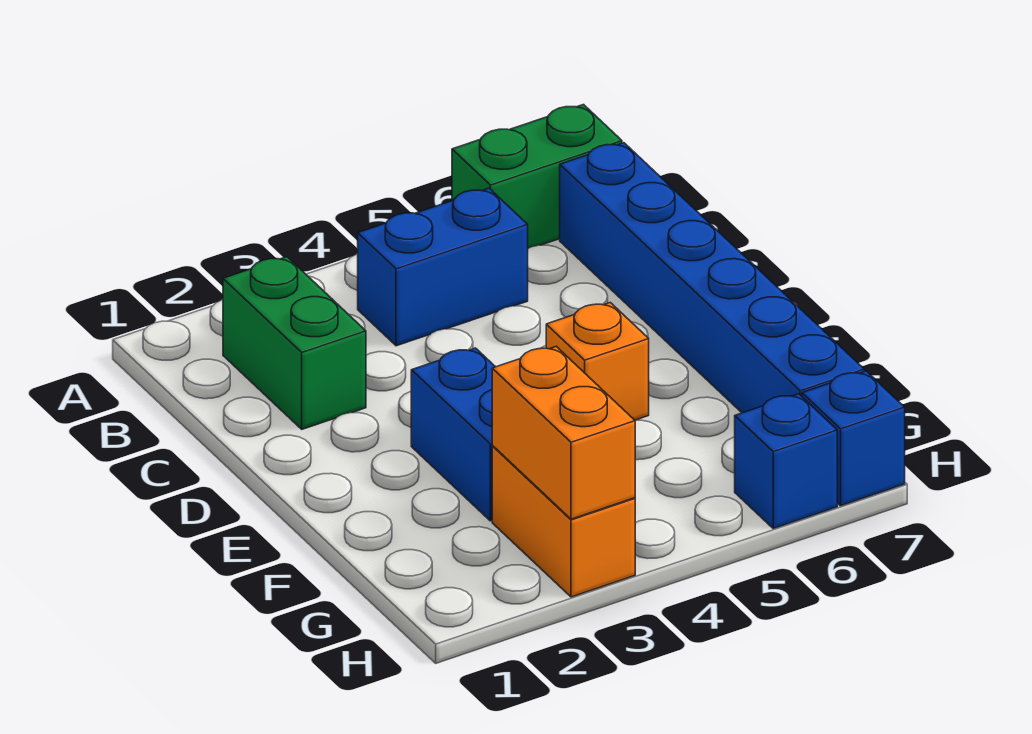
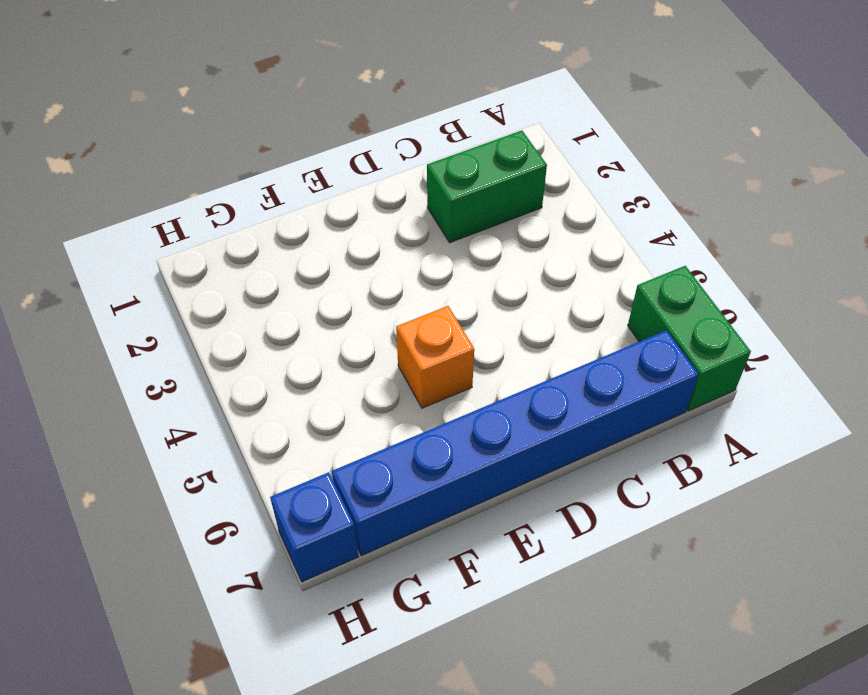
none -> blue 1x2 brick [358,188,528,346]
none -> blue 1x2 brick [411,348,495,521]

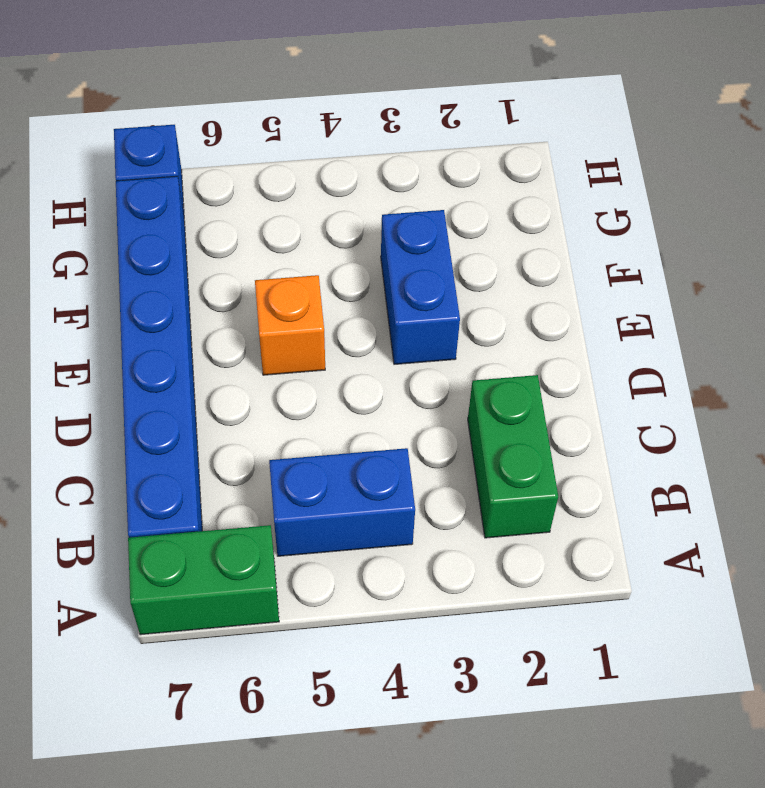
none -> orange 1x2 brick [492,446,635,597]
none -> blue 1x1 brick [735,394,837,528]

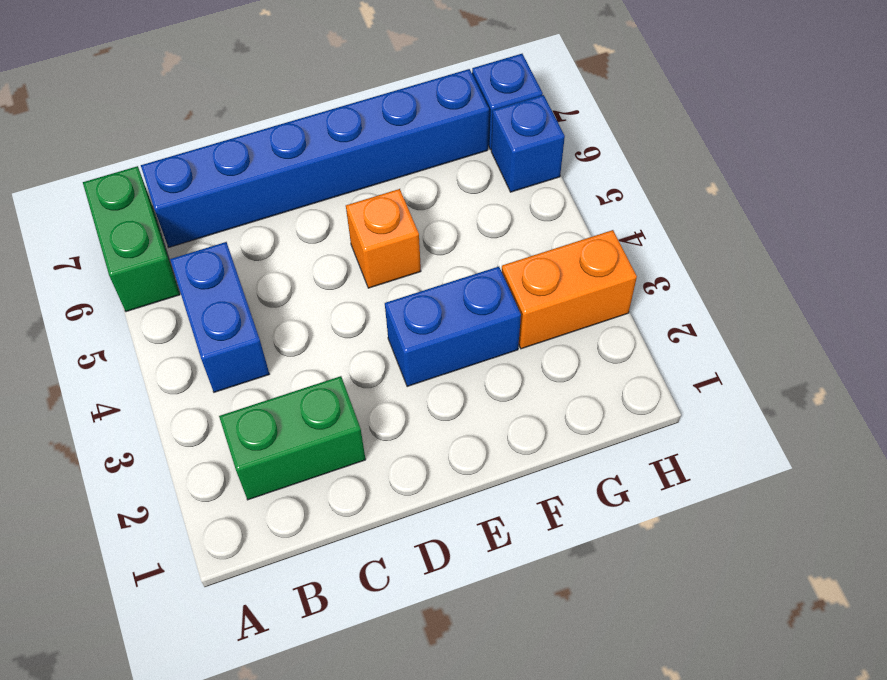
none -> orange 1x2 brick [492,346,635,519]

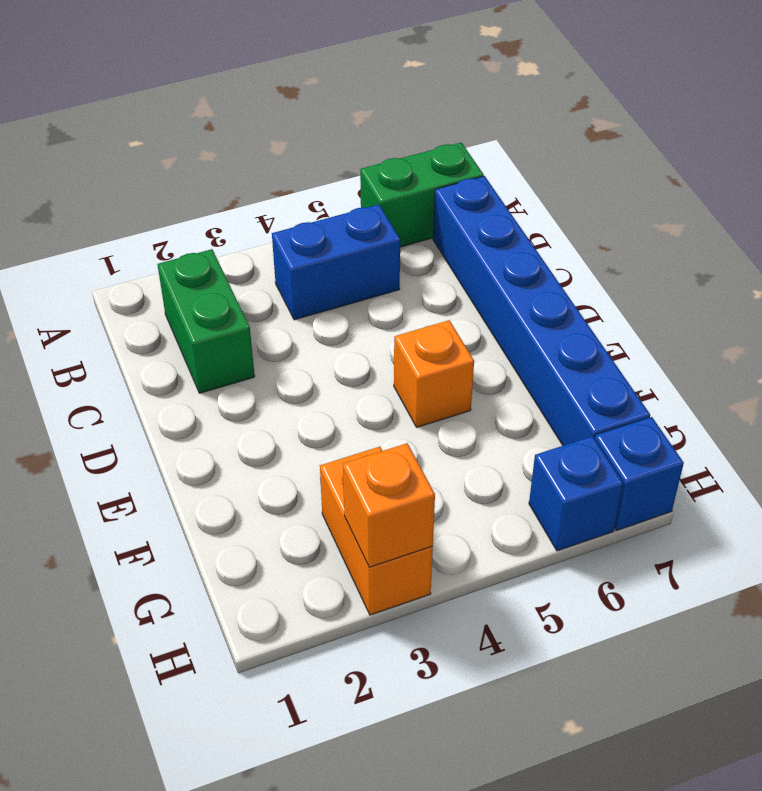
orange 1x1 brick [343,443,435,567] -> orange 1x2 brick [492,346,635,519]
none -> blue 1x2 brick [411,348,495,521]

